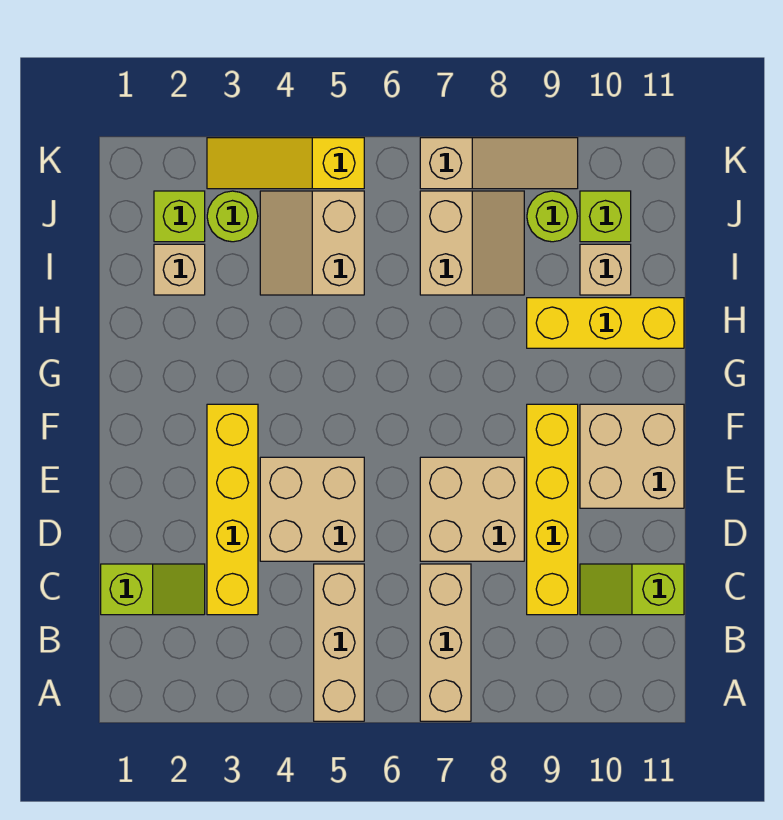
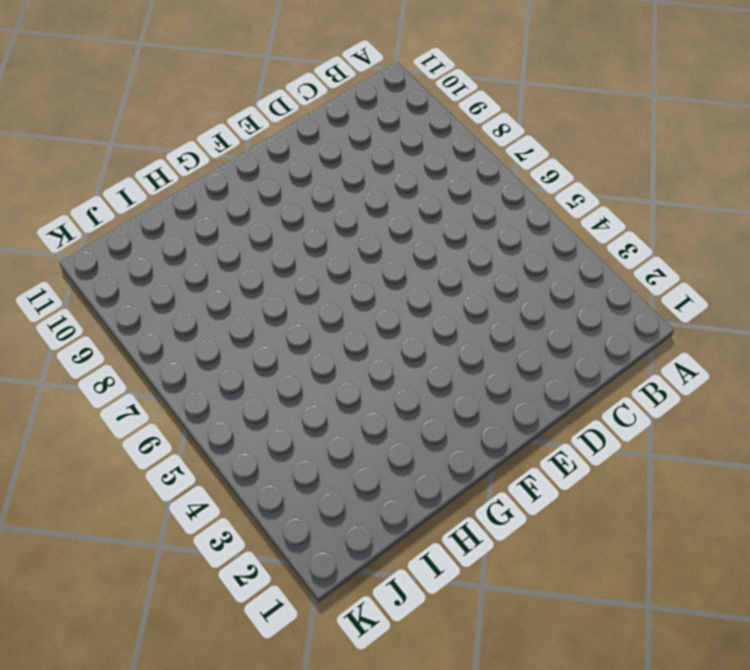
none -> tan 1x3 brick [314,564,364,721]
none -> tan 1x3 brick [420,564,471,721]
none -> lime 1x2 slope [101,564,205,615]

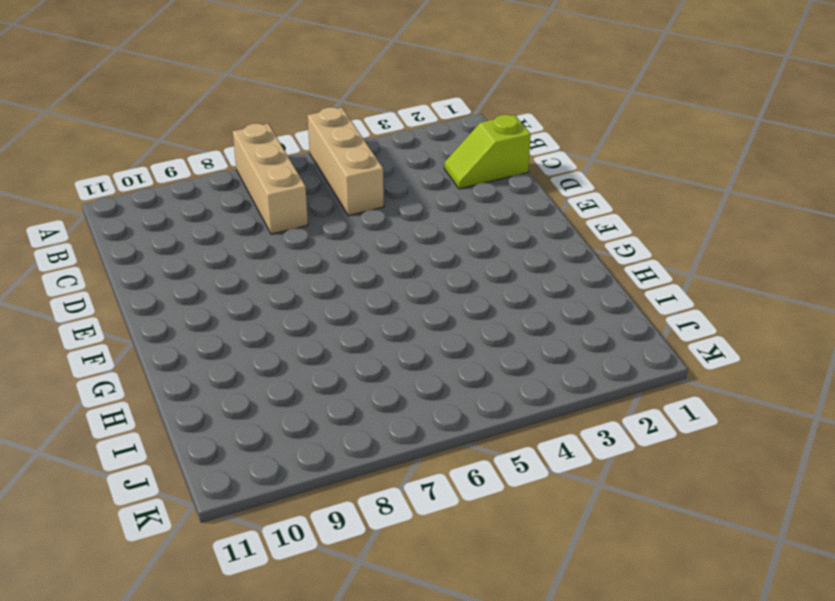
none -> yellow 1x4 brick [207,404,258,615]
none -> yellow 1x4 brick [527,404,578,615]
none -> lime 1x2 slope [580,564,684,615]

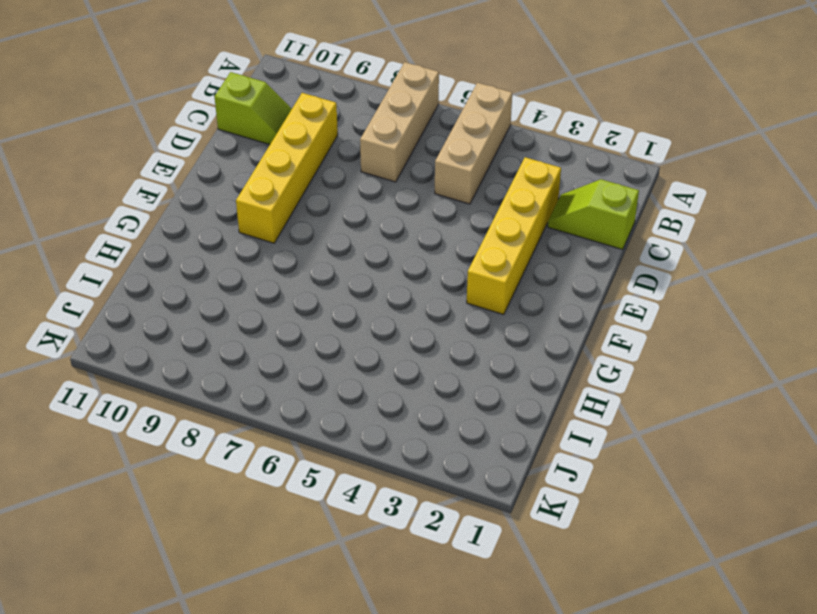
none -> tan 2x2 brick [260,457,364,561]
none -> tan 2x2 brick [420,457,524,561]
none -> tan 2x2 brick [580,404,684,508]

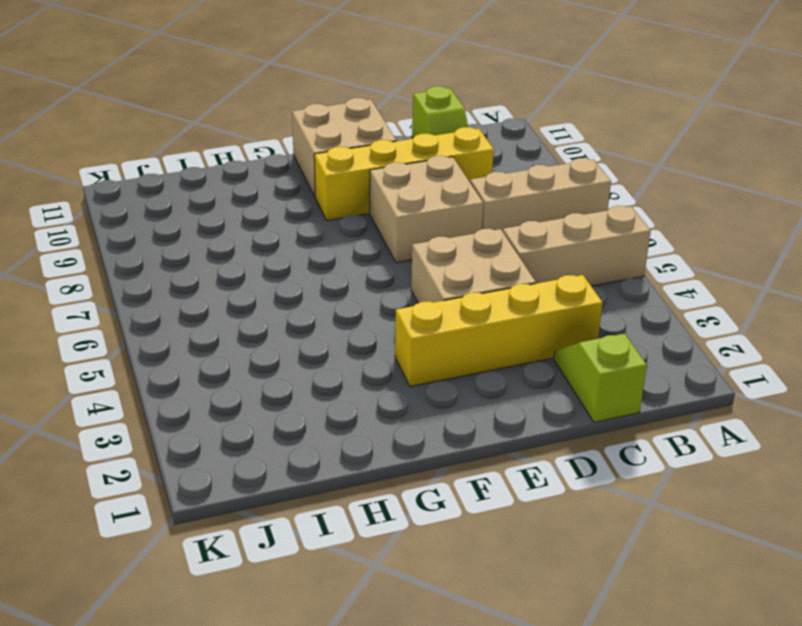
none -> yellow 1x3 brick [527,298,684,348]
none -> tan 1x1 brick [154,244,205,295]
none -> tan 2x2 slope [260,191,364,295]

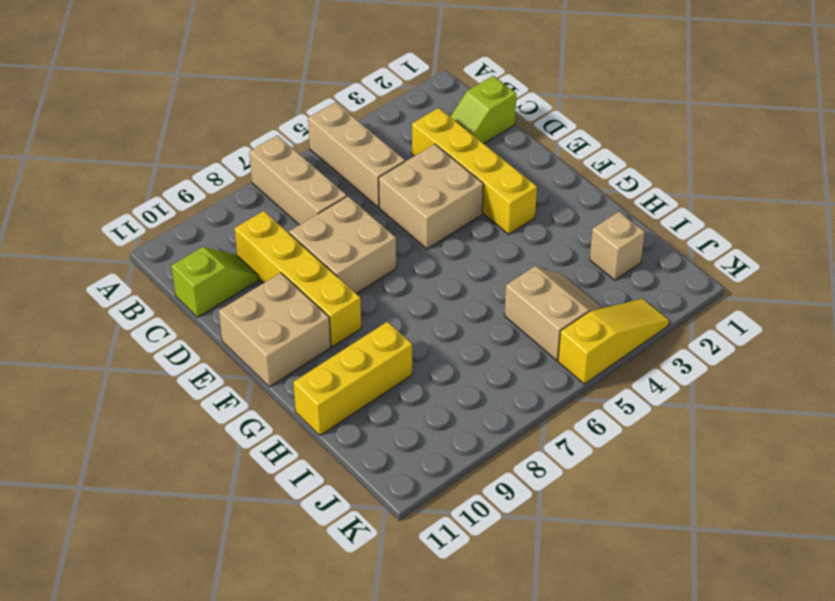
none -> tan 2x2 slope [420,191,524,295]
none -> tan 1x1 brick [580,244,631,295]
none -> lime 1x1 brick [154,191,205,242]

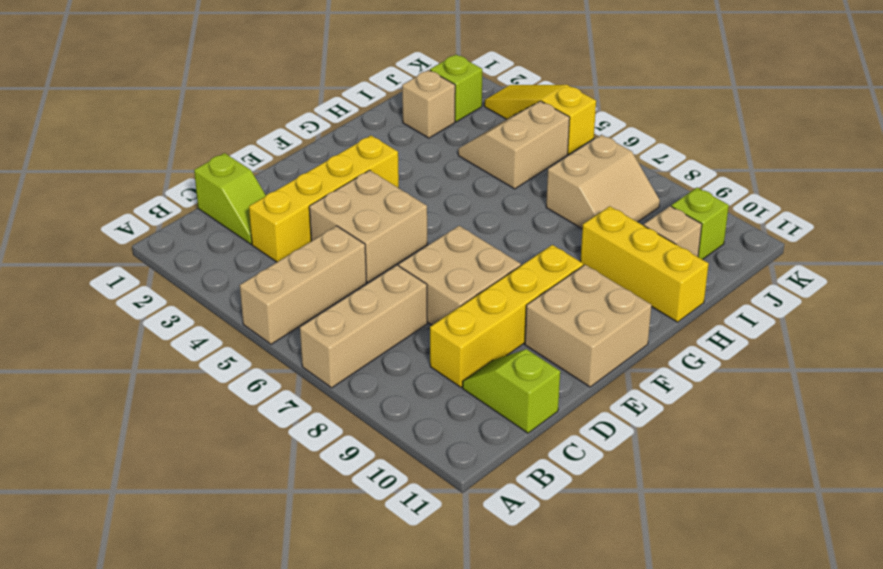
none -> lime 1x1 round brick [207,191,258,242]
none -> lime 1x1 round brick [527,191,578,242]
none -> tan 1x3 slope [420,138,578,189]

